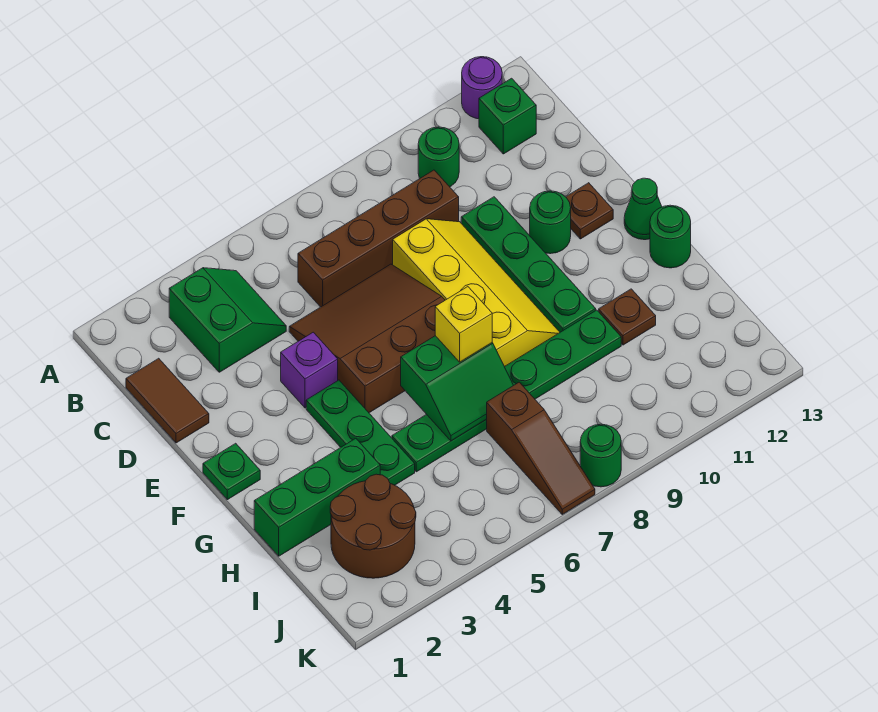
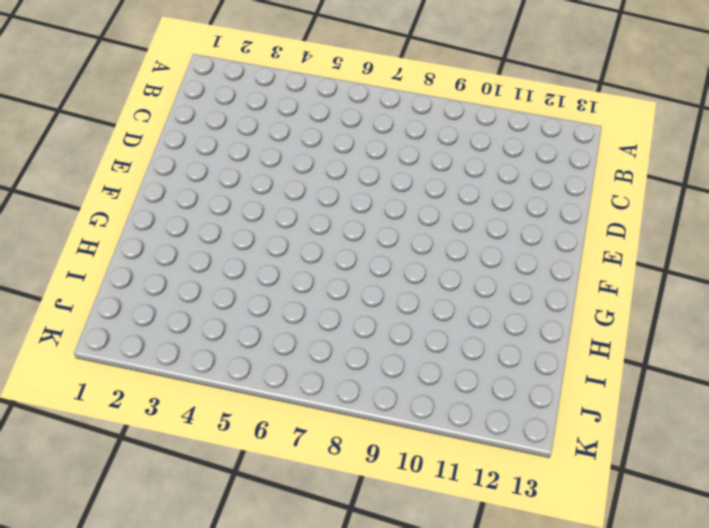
none -> purple 1x1 round brick [462,57,502,119]
none -> green 2x2 slope [169,268,286,372]
none -> green 1x1 round brick [418,127,459,187]

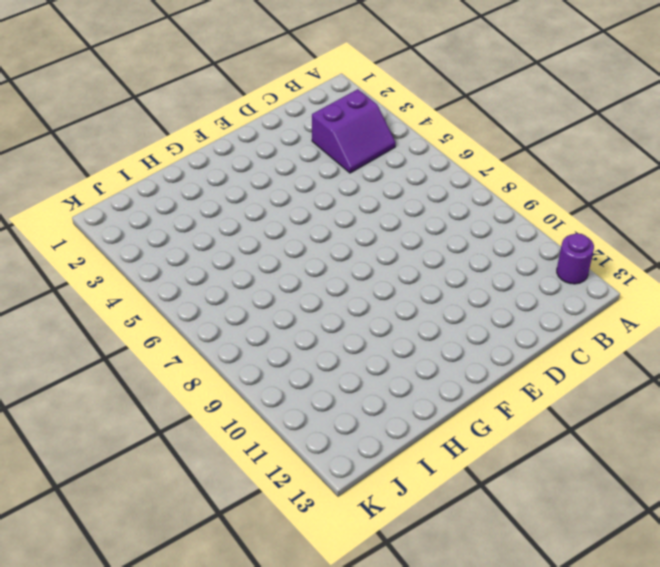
purple 2x2 slope [312,89,396,173] -> green 2x2 slope [169,268,286,372]
none -> green 1x1 round brick [418,127,459,187]
none -> green 1x1 brick [479,78,536,154]
none -> brown 1x2 tile [126,358,209,443]

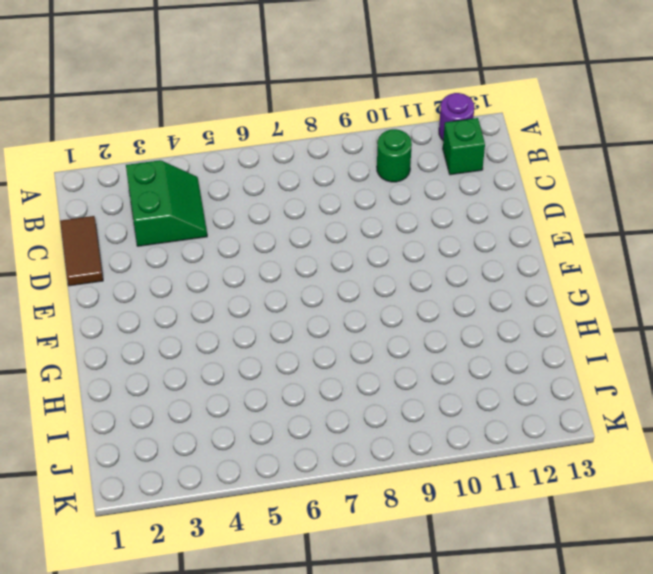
none -> brown 1x4 brick [298,170,459,307]
none -> brown 3x3 slope [289,264,445,413]
none -> yellow 2x4 slope [393,219,560,366]

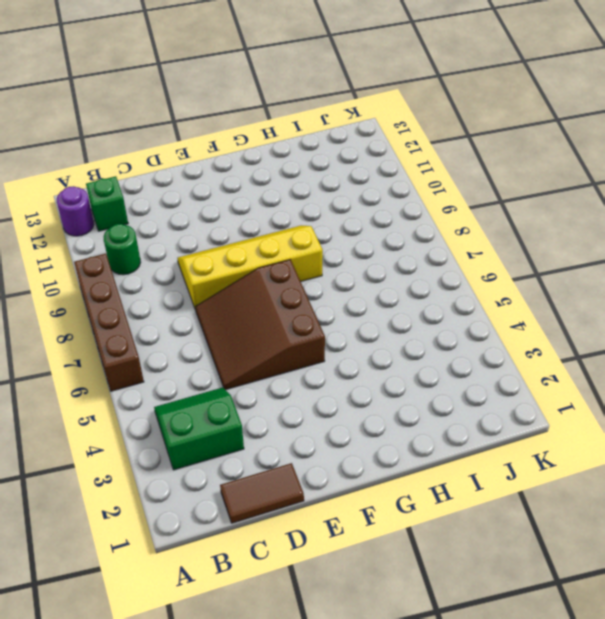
brown 1x4 brick [74,254,144,391] -> brown 1x4 brick moved to [298,170,459,307]
none -> green 1x4 plate [461,197,596,332]
none -> purple 1x1 brick [281,332,338,408]
none -> green 1x1 round brick [530,191,571,254]

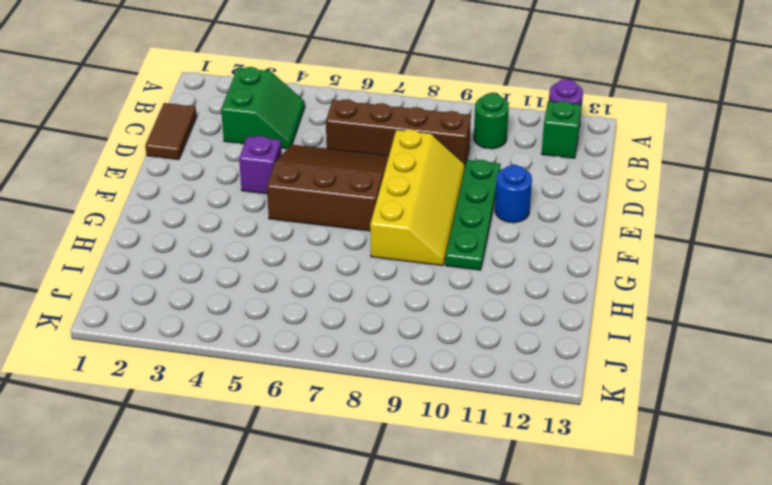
blue 1x1 round brick [495,165,532,223] -> green 1x1 round brick [530,191,571,254]
none -> brown 1x1 plate [566,183,613,239]
none -> green 1x1 plate [203,443,260,500]
none -> green 1x3 plate [306,380,415,485]

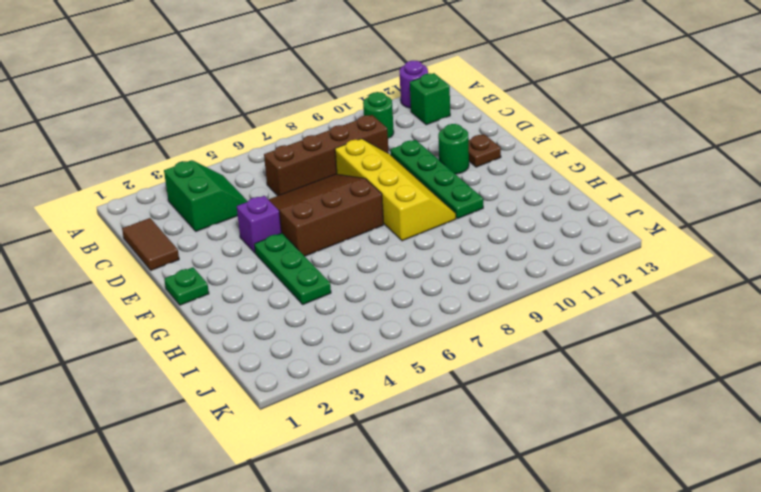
none -> green 1x1 cone [624,178,662,240]
none -> green 1x1 round brick [650,205,691,268]
none -> green 1x3 brick [254,438,380,556]

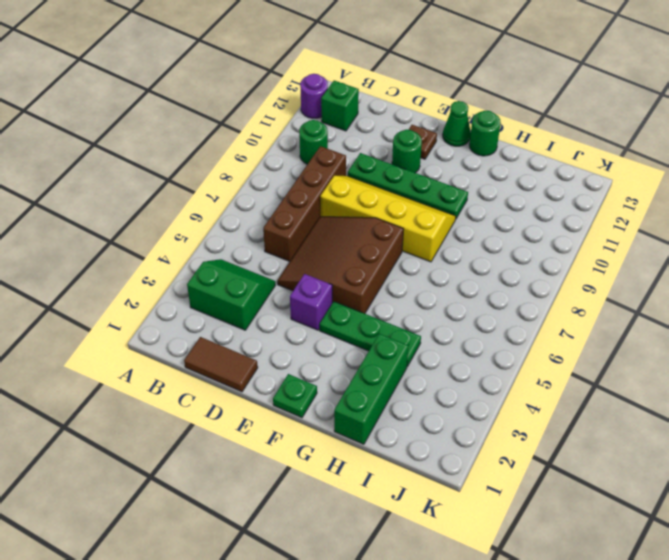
none -> green 1x6 plate [392,310,621,472]
none -> brown 1x1 plate [599,289,656,345]
none -> brown 2x2 round brick [330,474,416,578]

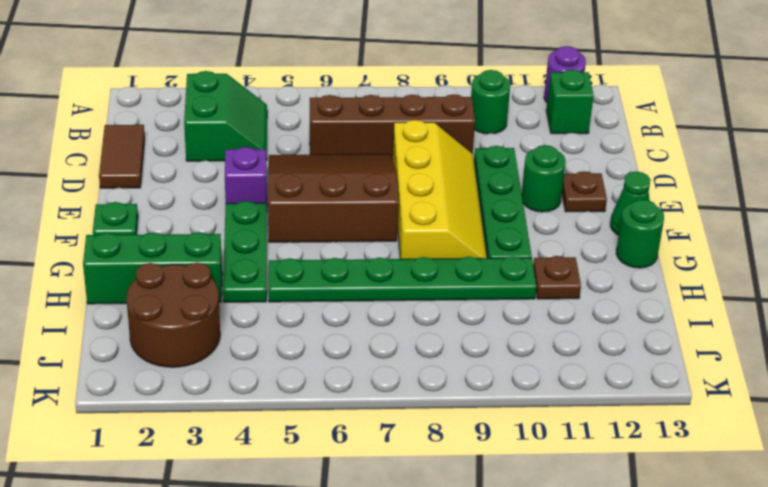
none -> brown 1x3 slope [486,382,595,514]
none -> green 1x1 round brick [580,424,621,487]
none -> green 2x2 slope [401,336,513,441]

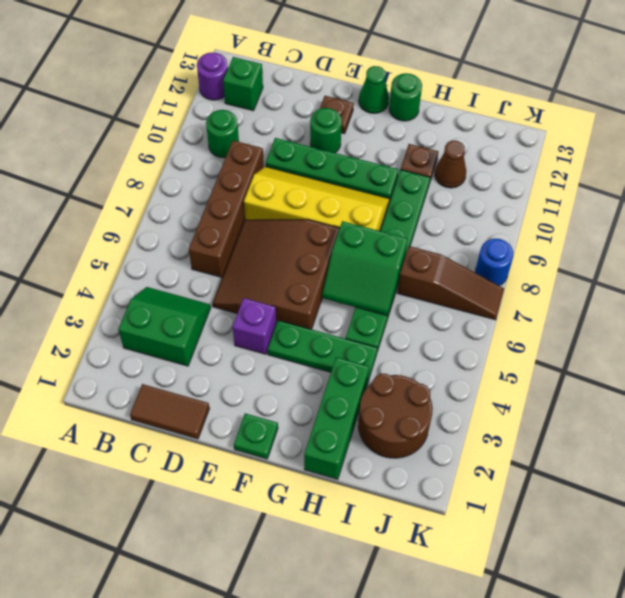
green 2x2 slope [322,221,408,316] -> green 2x2 slope turned to [401,336,513,441]
brown 1x1 cone [435,141,466,188] -> none
blue 1x1 round brick [475,239,513,286] -> green 1x1 round brick [580,424,621,487]
none -> yellow 1x1 brick [435,287,492,362]

